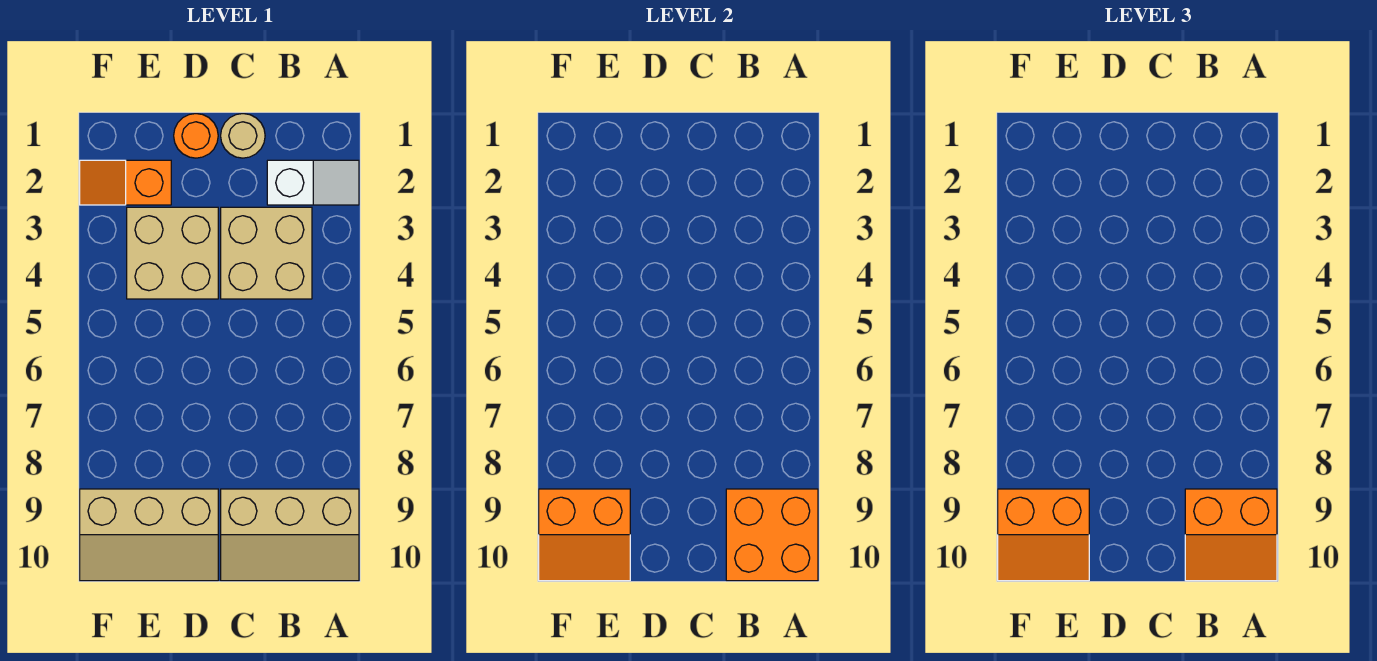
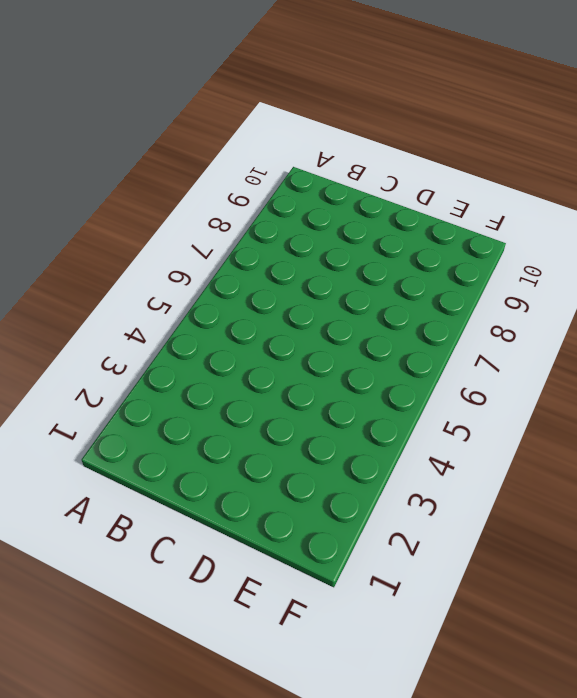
none -> white 1x2 slope [267,160,359,205]
none -> tan 2x3 slope [221,489,359,581]
none -> tan 2x2 brick [221,207,312,299]

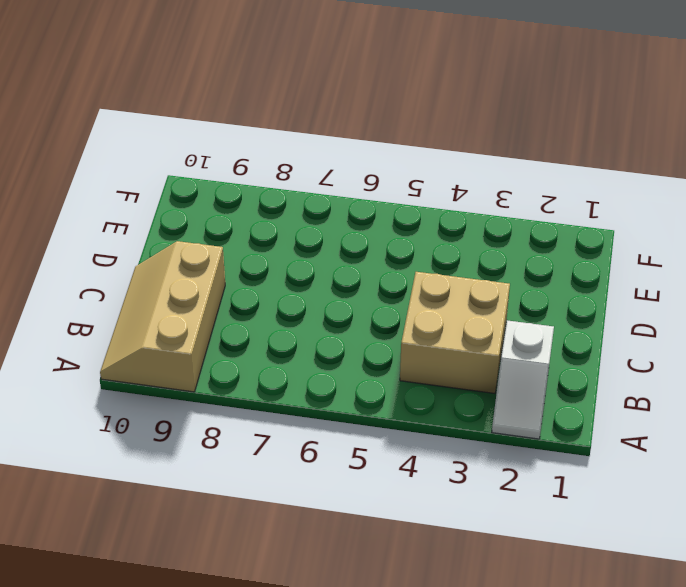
none -> tan 1x1 round brick [221,114,265,158]
none -> orange 1x1 round brick [174,114,218,158]
none -> tan 2x2 brick [127,207,218,299]

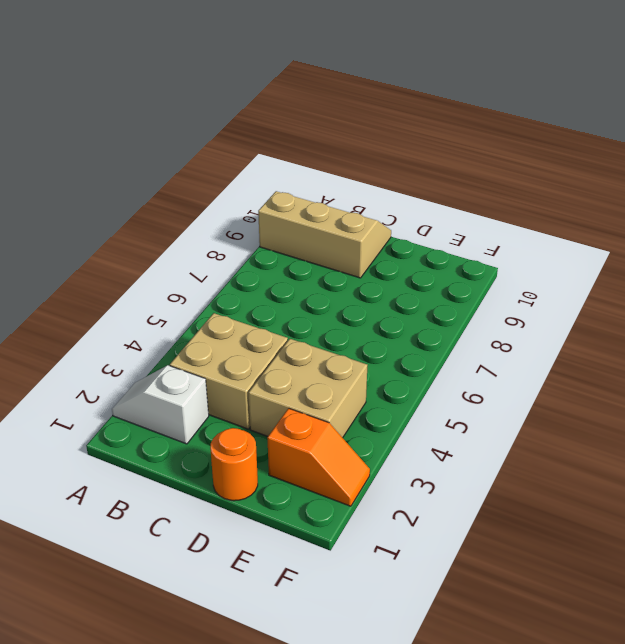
none -> tan 1x1 round brick [221,114,265,158]
none -> tan 2x3 slope [80,489,218,581]
none -> orange 2x2 brick [726,489,818,581]

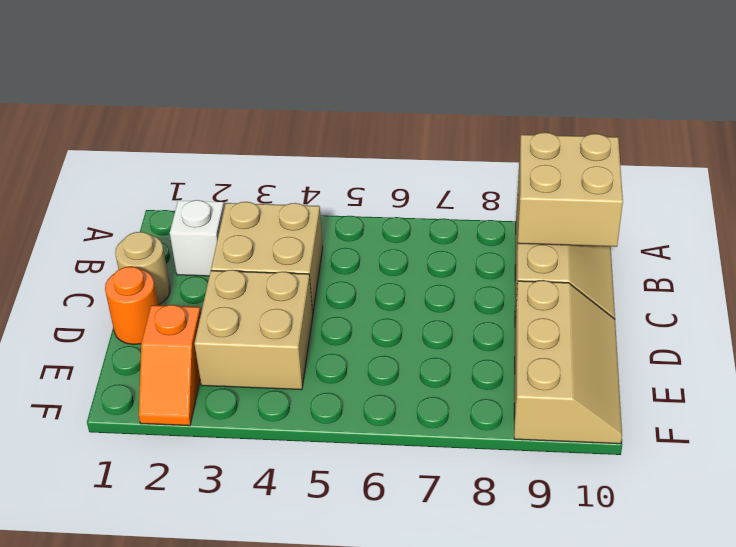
tan 2x2 brick [518,132,623,247] -> orange 2x2 brick [726,489,818,581]
none -> orange 2x2 slope [539,489,630,581]
none -> orange 2x2 slope [1185,489,1277,581]
none -> orange 2x2 slope [998,489,1089,581]

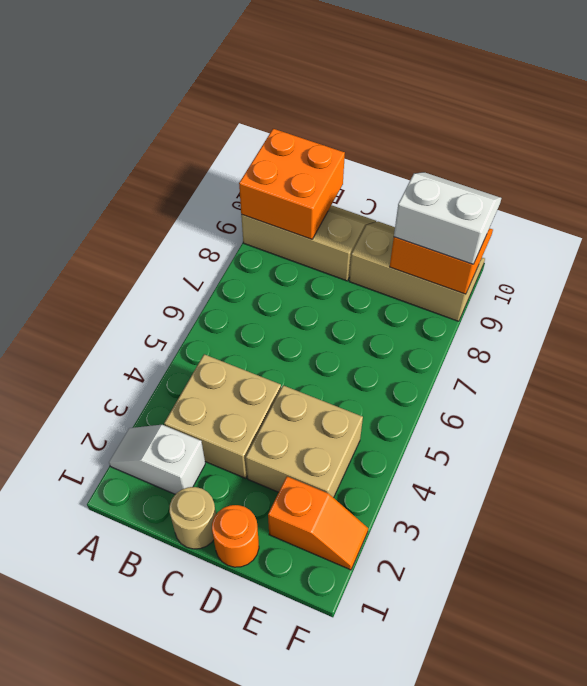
white 2x2 slope [394,172,502,264] -> orange 2x2 slope [998,489,1089,581]
none -> orange 2x2 slope [1185,489,1277,581]

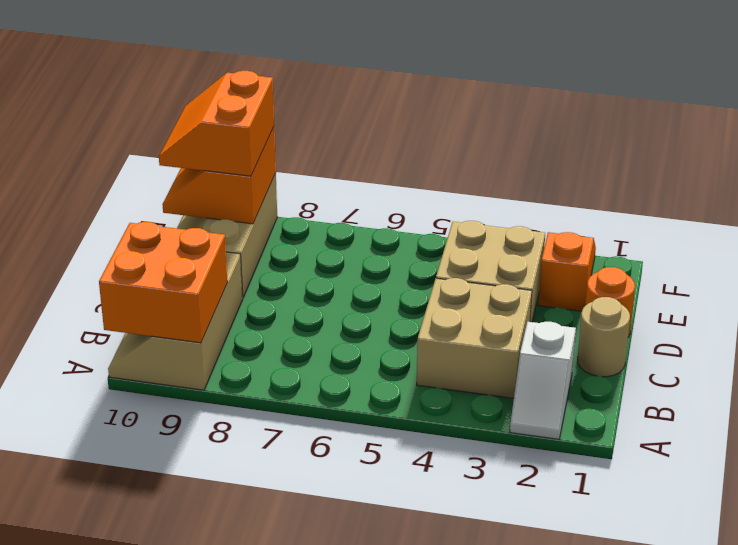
none -> orange 2x2 slope [1185,489,1277,581]

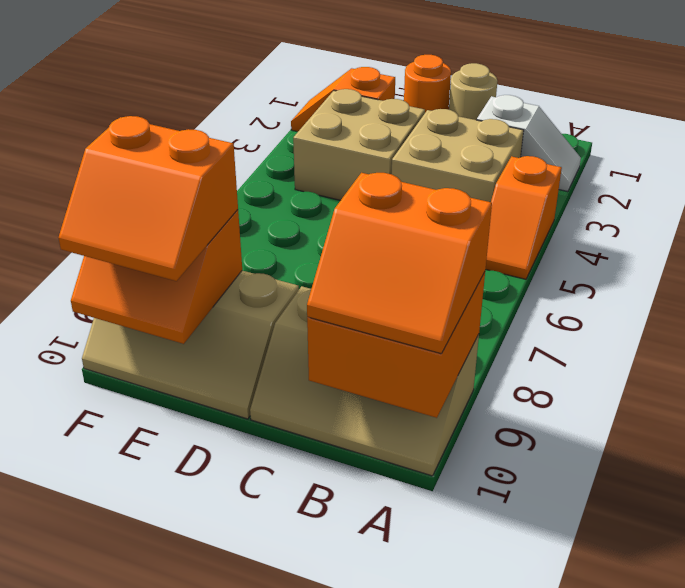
orange 1x2 slope [486,156,562,279] -> none

